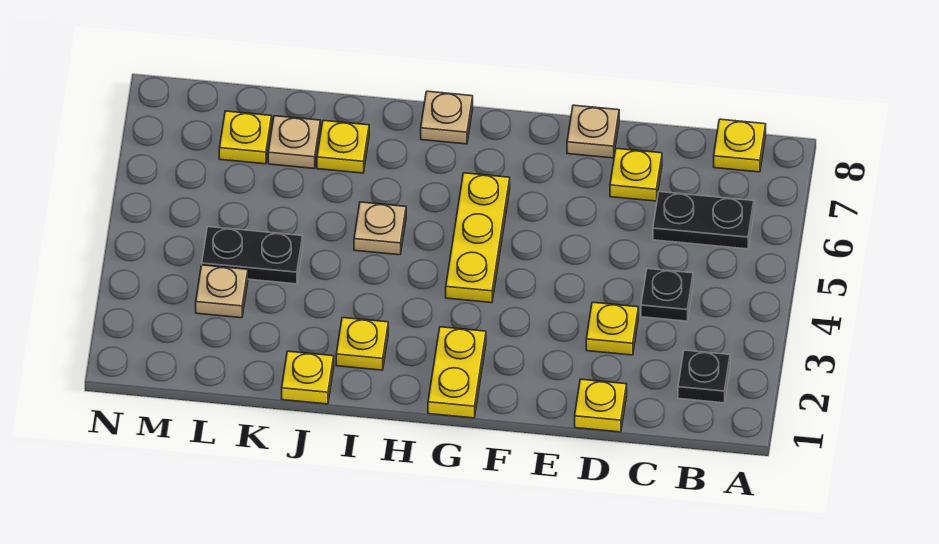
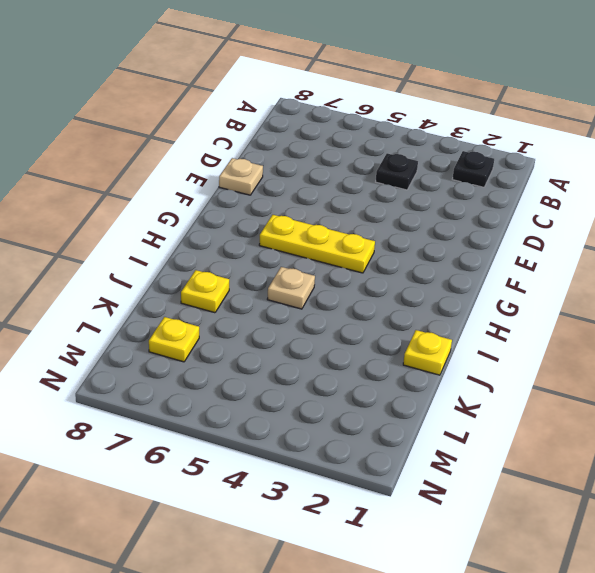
none -> black 1x2 plate [653,192,754,249]
none -> yellow 1x1 plate [714,119,766,172]
none -> yellow 1x1 plate [575,379,627,432]

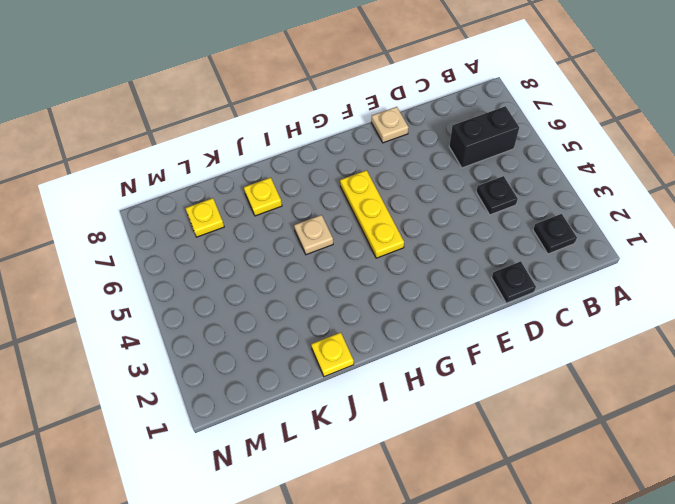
black 1x2 brick [449,106,519,168] -> black 1x2 plate [653,192,754,249]
black 1x1 plate [492,261,536,303] -> yellow 1x1 plate [575,379,627,432]
none -> yellow 1x1 plate [714,119,766,172]
none -> yellow 1x1 plate [586,302,638,355]
none -> yellow 1x1 plate [610,148,662,201]

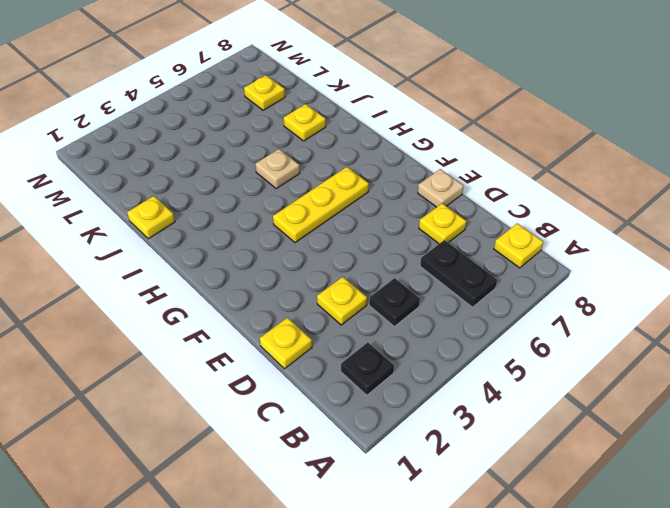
none -> yellow 1x2 plate [428,327,486,418]
none -> tan 1x1 plate [421,91,473,144]
none -> yellow 1x1 plate [336,318,388,370]

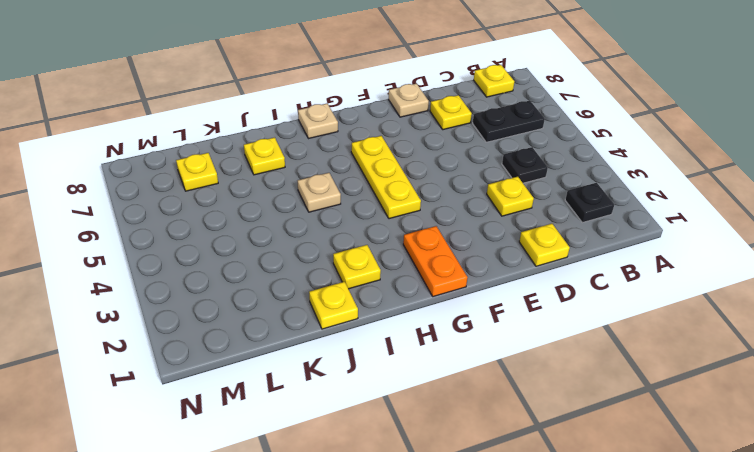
orange 1x2 plate [403,226,468,297] -> yellow 1x2 plate [428,327,486,418]
none -> black 1x2 plate [202,227,303,284]
none -> tan 1x1 plate [268,116,320,168]
none -> tan 1x1 plate [196,265,248,318]

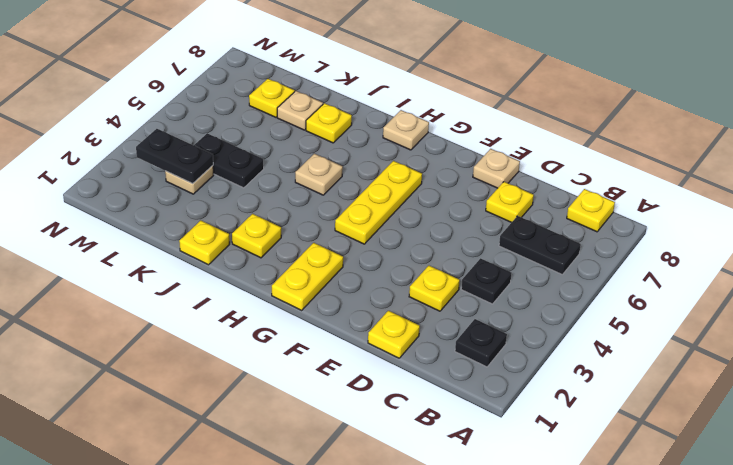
black 1x2 plate [136,129,213,184] -> none

